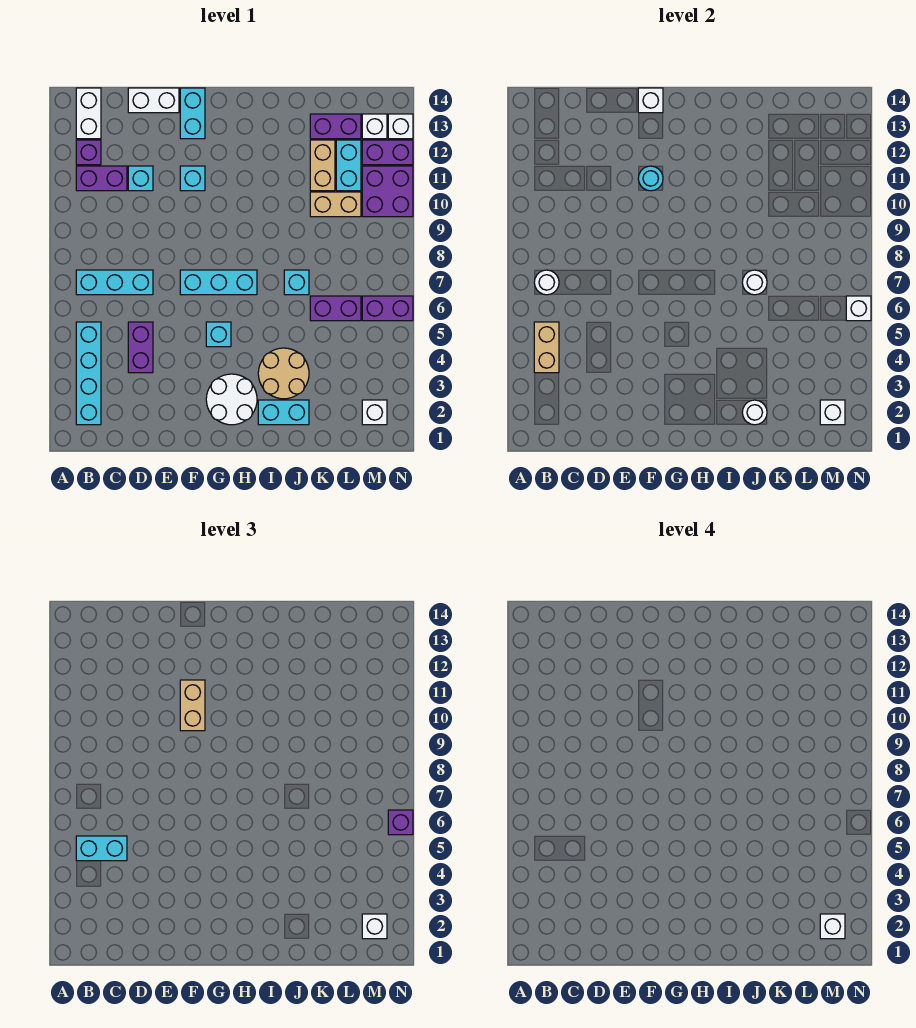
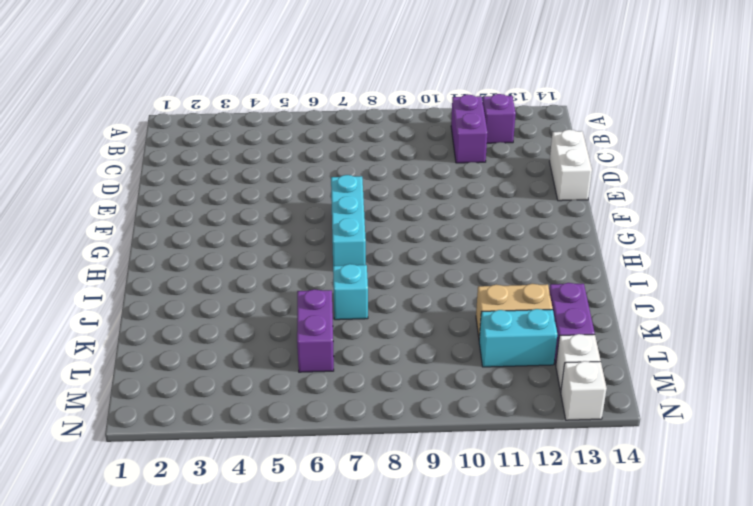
none -> cyan 1x4 brick [76,322,101,425]
none -> cyan 1x3 brick [76,270,153,295]
none -> white 1x2 brick [76,88,101,139]
none -> purple 1x2 brick [128,322,153,373]

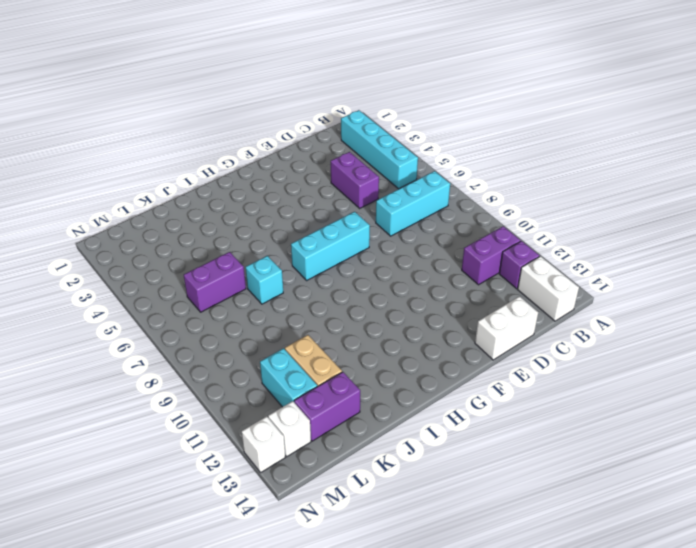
none -> cyan 1x1 brick [128,166,153,191]
none -> cyan 1x1 brick [180,166,205,191]
none -> cyan 1x2 brick [180,88,205,139]
none -> white 2x2 round brick [206,374,257,425]

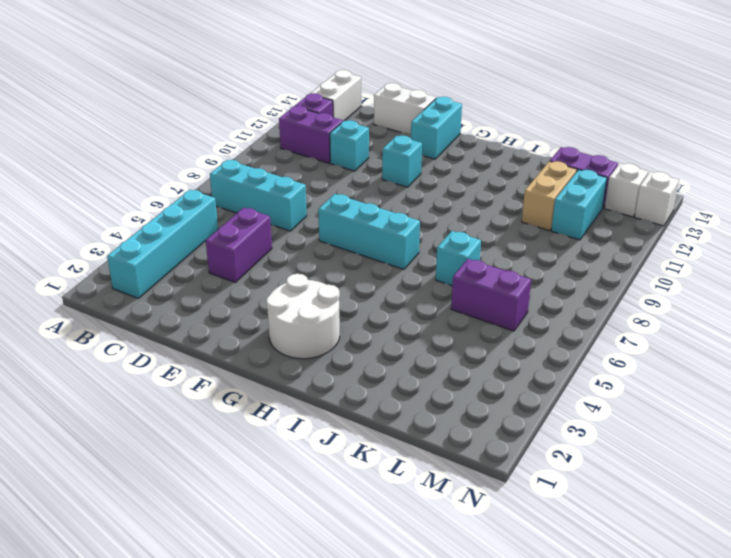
none -> cyan 1x1 brick [206,322,231,347]
none -> cyan 1x2 brick [258,400,309,425]
none -> tan 2x2 round brick [258,348,309,399]
none -> tan 1x2 brick [310,192,361,217]

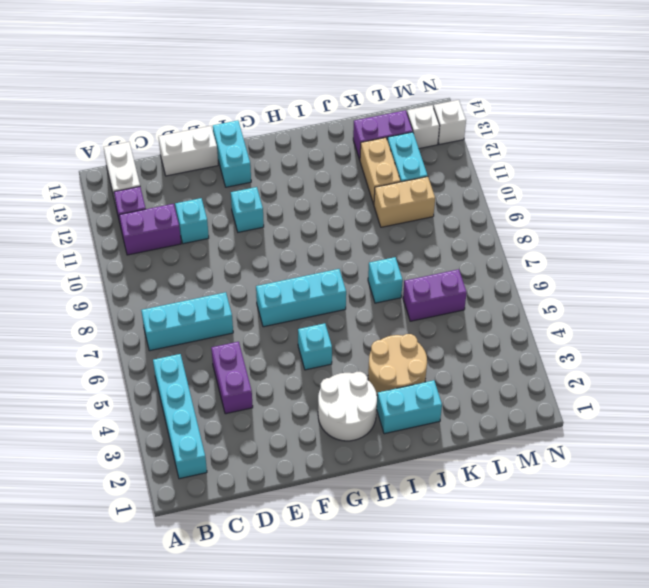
none -> white 1x1 brick [362,400,387,425]
none -> purple 1x2 brick [362,296,413,321]
none -> purple 2x2 brick [362,166,413,217]
none -> purple 1x2 brick [362,140,413,165]

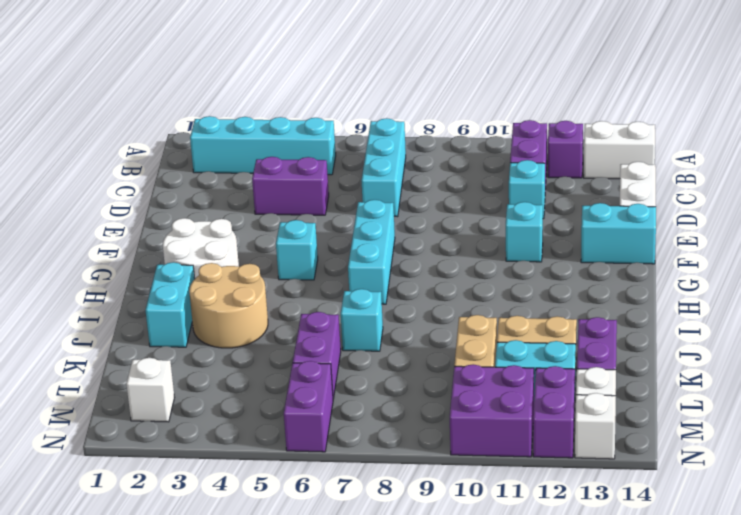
none -> tan 1x2 brick [534,322,559,373]
none -> white 1x1 round brick [534,270,559,295]
none -> cyan 1x1 round brick [638,166,663,191]
none -> white 1x1 brick [638,88,663,113]

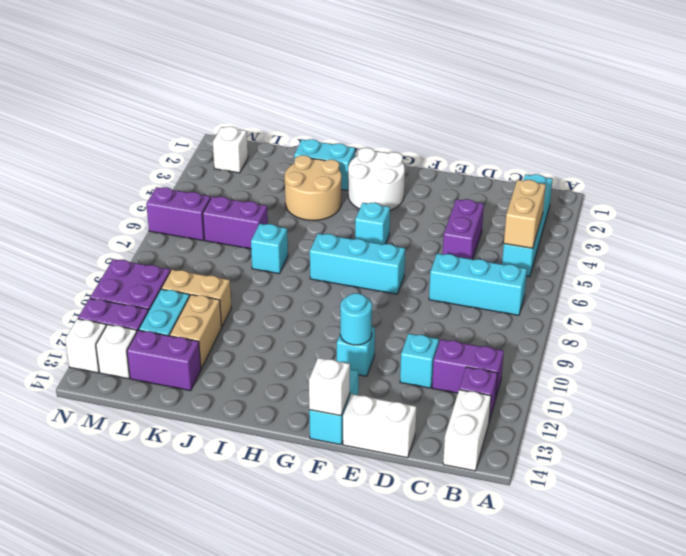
none -> white 1x1 round brick [534,270,559,295]
none -> white 1x1 round brick [742,400,767,425]
none -> white 1x1 round brick [742,270,767,295]
none -> white 1x1 brick [820,400,845,425]

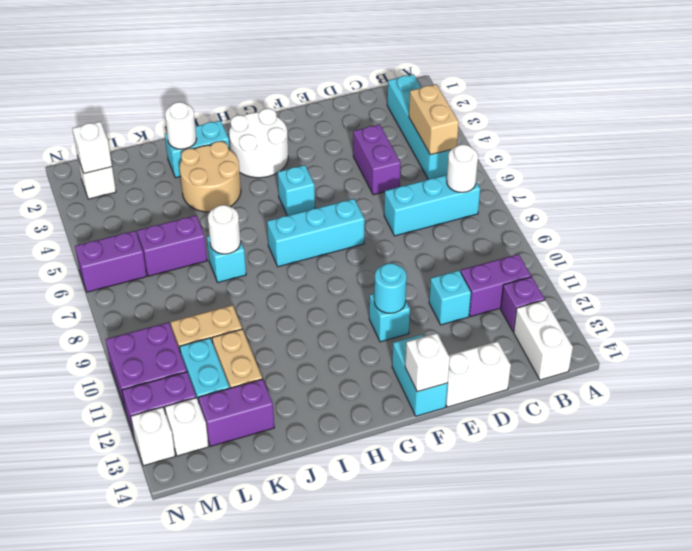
none -> white 1x1 brick [846,296,871,321]
none -> cyan 1x2 brick [76,836,127,861]
none -> tan 1x2 brick [180,680,205,731]
none -> white 1x1 brick [362,914,387,939]

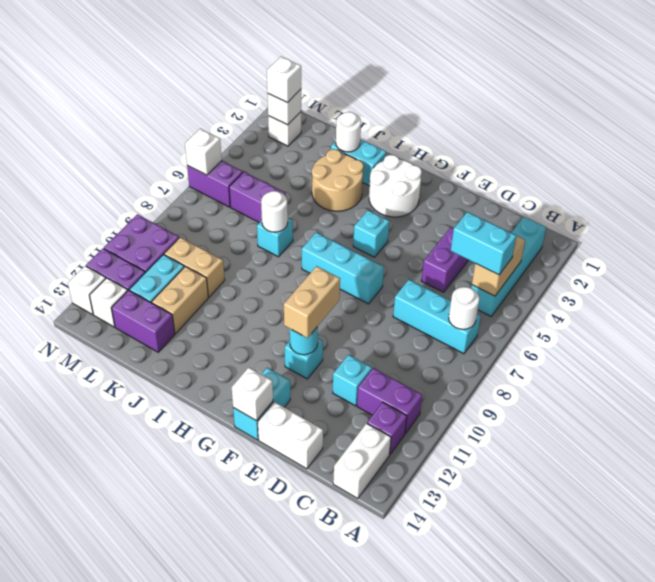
none -> purple 1x1 brick [388,810,413,835]
none -> white 1x1 brick [820,914,845,939]

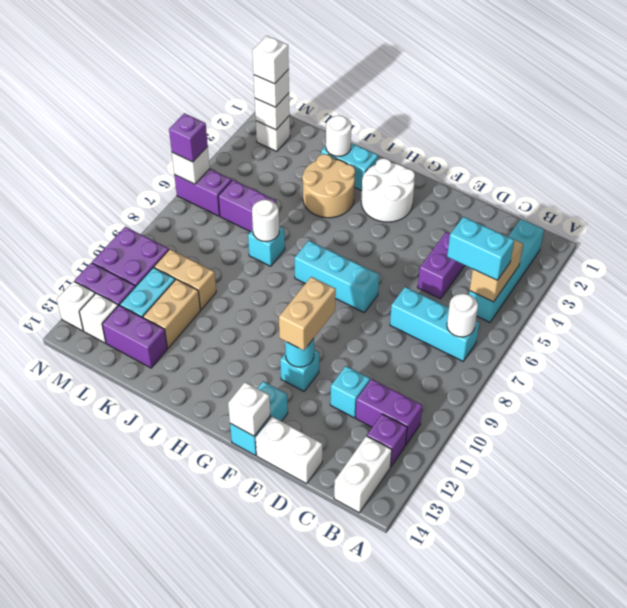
none -> cyan 1x1 brick [206,322,231,347]

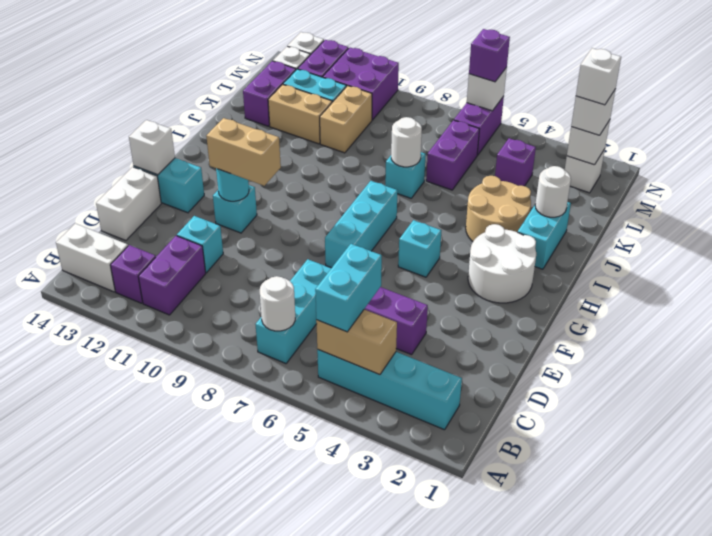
purple 1x1 brick [495,138,536,186] -> none

